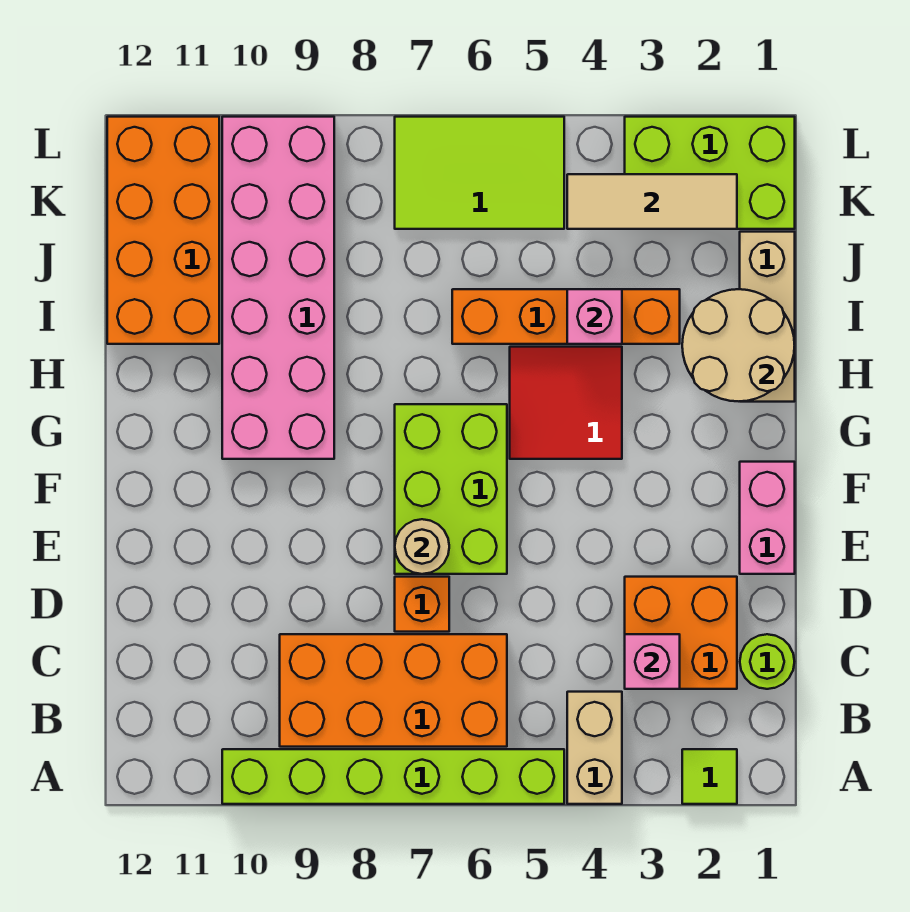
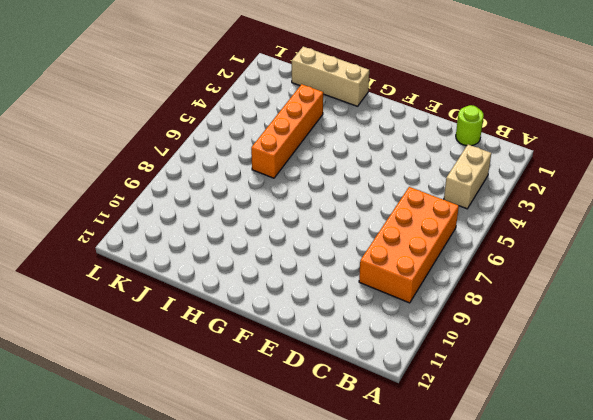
tan 1x2 brick [444,145,491,209] -> tan 1x2 brick turned to [567,692,622,804]
none -> lime 1x1 tile [682,749,737,804]
none -> lime 1x6 brick [222,749,564,804]
none -> orange 2x2 brick [625,577,737,689]

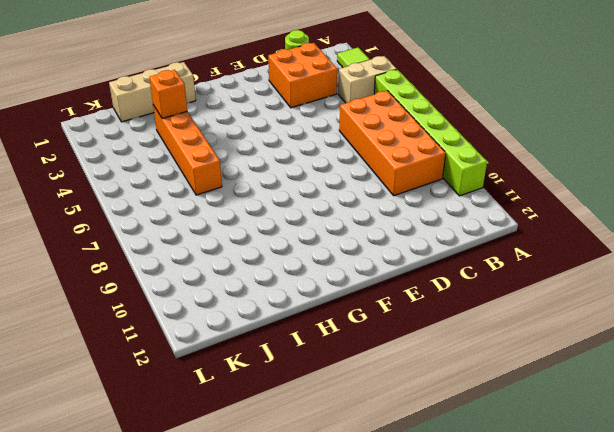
orange 1x1 brick [149,70,187,119] -> orange 1x1 brick moved to [395,577,449,632]
none -> pink 1x2 brick [740,462,795,574]
none -> lime 2x3 brick [395,404,507,574]
none -> red 2x2 tile [510,347,622,459]

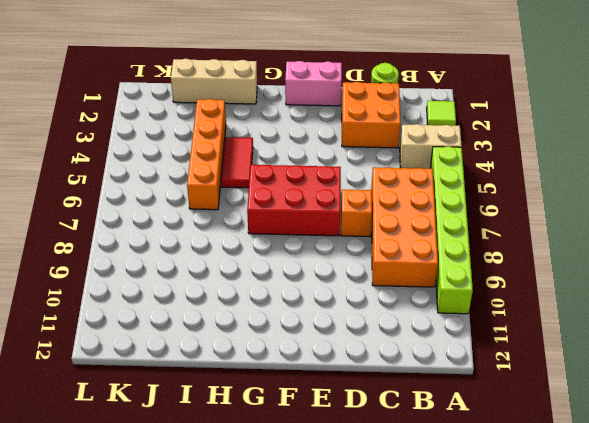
red 2x3 brick [247,165,341,236] -> lime 2x3 brick [395,404,507,574]
red 1x2 tile [221,137,253,188] -> red 2x2 tile [510,347,622,459]
none -> pink 2x6 brick [222,117,334,459]
none -> orange 2x4 brick [107,117,219,344]
none -> lime 2x3 brick [625,117,795,229]

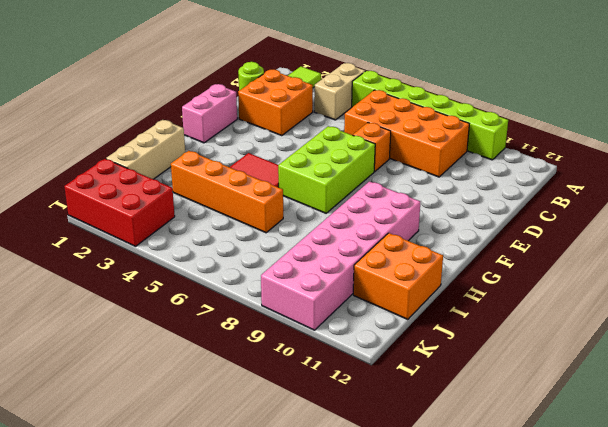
orange 2x2 brick [353,233,443,319] -> orange 2x4 brick [107,117,219,344]
red 2x3 brick [64,159,175,246] -> lime 2x3 brick [625,117,795,229]
none -> lime 2x3 tile [395,117,564,229]
none -> pink 1x1 brick [625,634,680,689]
none -> tan 1x1 round brick [395,519,449,574]

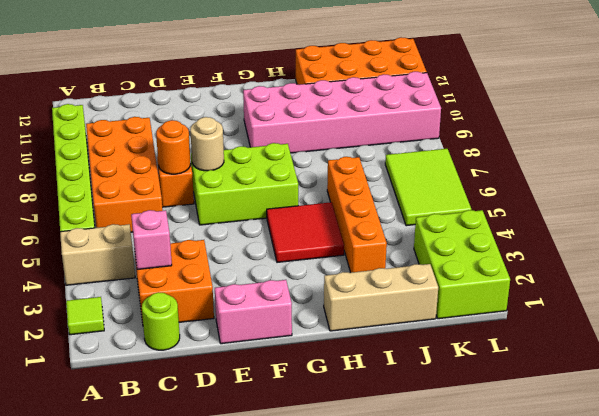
orange 1x1 round brick [156,120,191,174] -> none
none -> tan 2x2 round brick [682,289,795,401]
none -> pink 1x1 brick [567,289,622,344]
none -> tan 1x3 tile [567,174,737,229]

